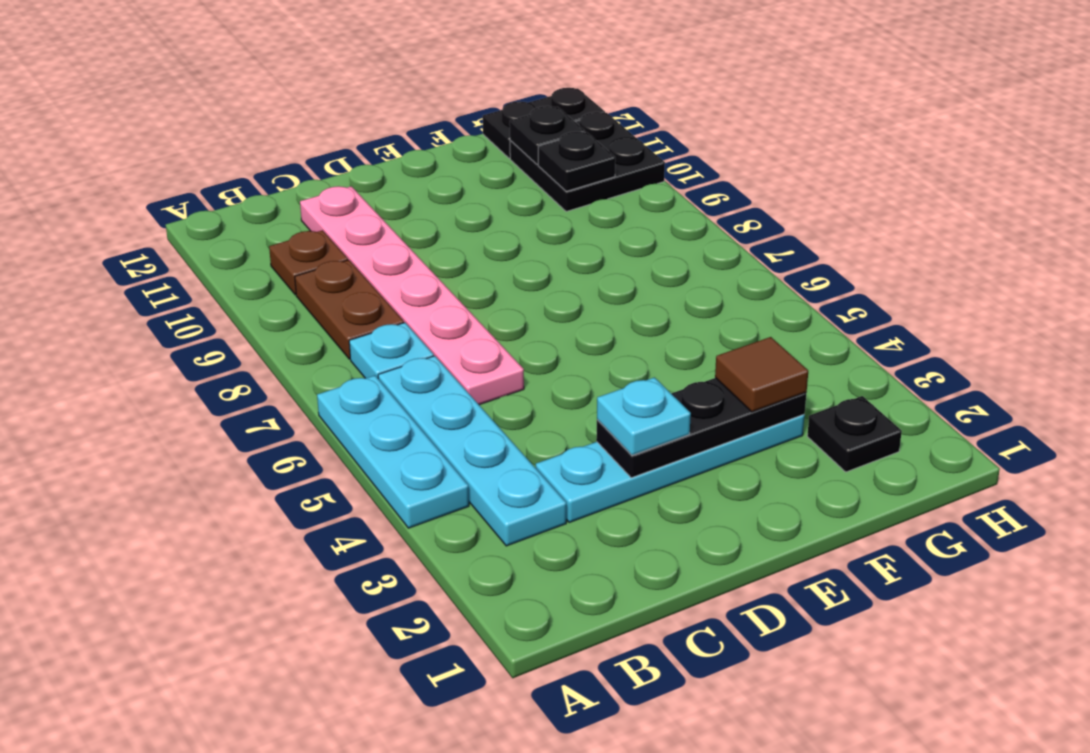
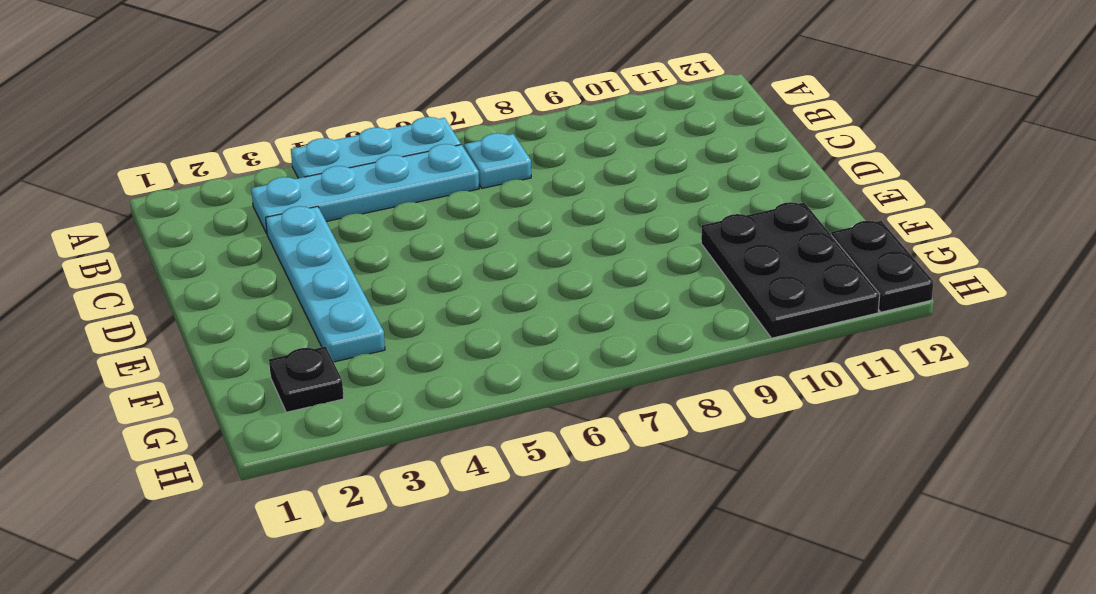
black 2x3 plate [701,202,880,338] -> black 2x2 plate [510,112,665,212]
none -> brown 1x2 plate [295,260,404,359]
none -> brown 1x1 plate [269,230,348,295]
none -> pink 1x6 plate [300,186,524,405]

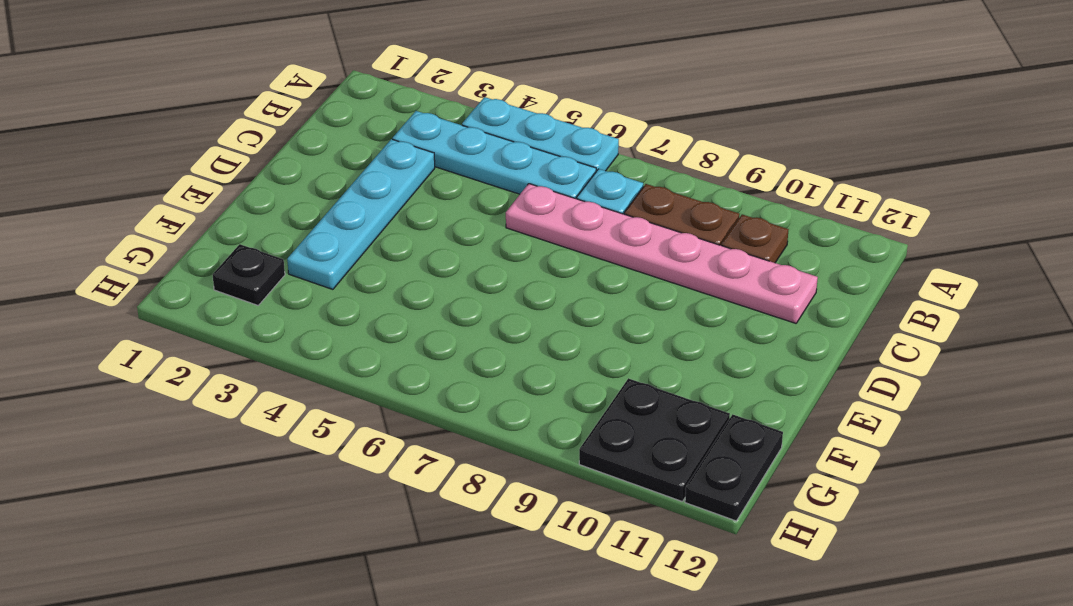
none -> black 1x3 plate [596,378,806,478]
none -> black 1x1 plate [538,132,615,191]
none -> black 1x1 plate [510,106,585,164]

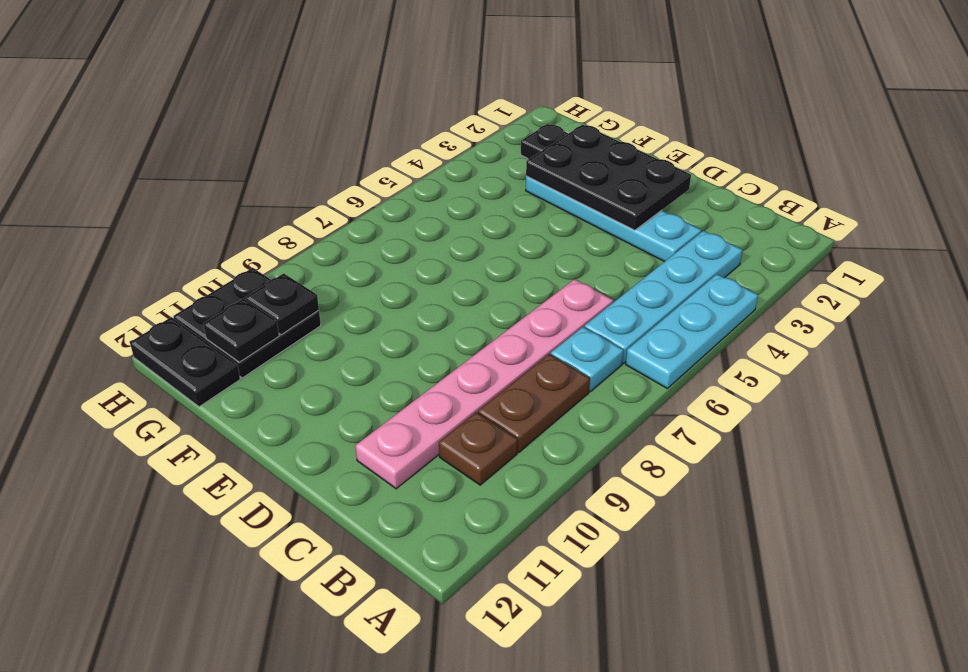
black 2x3 plate [526,125,691,230] -> black 1x3 plate [596,378,806,478]
none -> cyan 1x1 plate [597,377,691,455]
none -> brown 1x1 tile [715,337,808,412]

